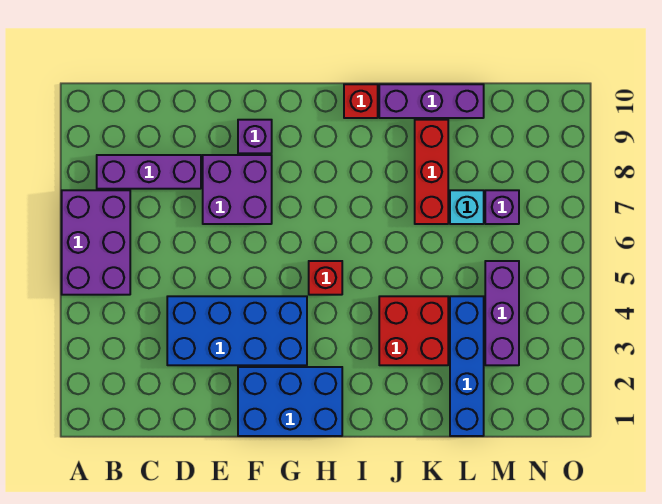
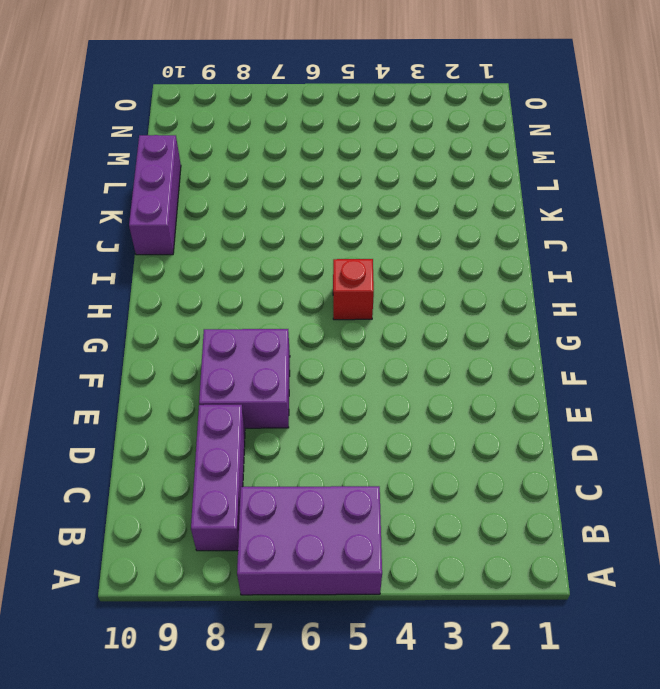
none -> blue 2x4 brick [167,296,307,365]
none -> blue 2x3 brick [238,367,342,436]
none -> purple 1x1 brick [238,120,272,153]

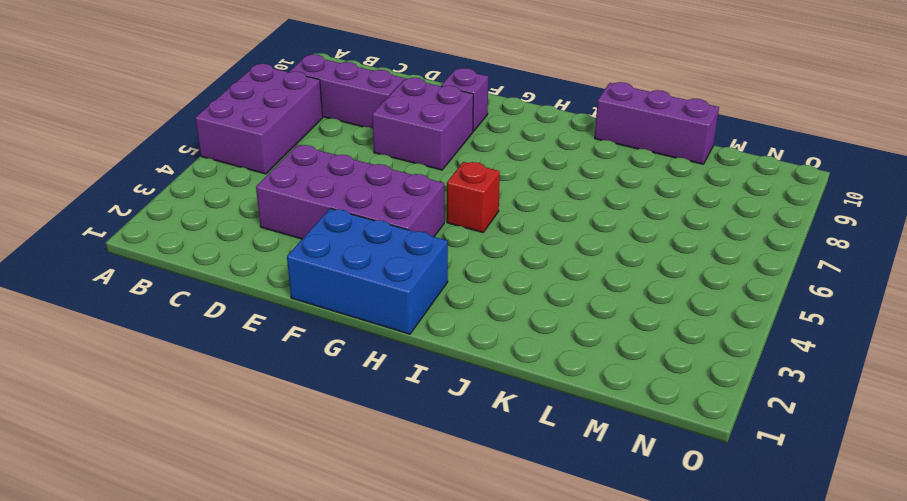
purple 2x4 brick [256,145,444,239] -> blue 2x4 brick [167,296,307,365]
none -> red 1x1 brick [344,84,378,118]
none -> red 2x2 brick [379,296,448,365]
none -> red 1x3 brick [415,120,448,224]

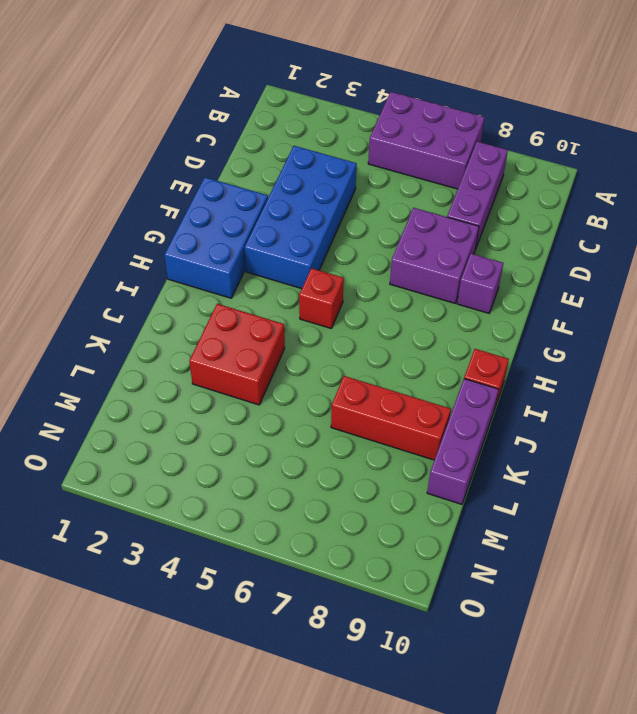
none -> blue 1x4 brick [450,296,484,436]
none -> cyan 1x1 brick [450,190,484,224]
none -> purple 1x3 brick [485,261,519,365]

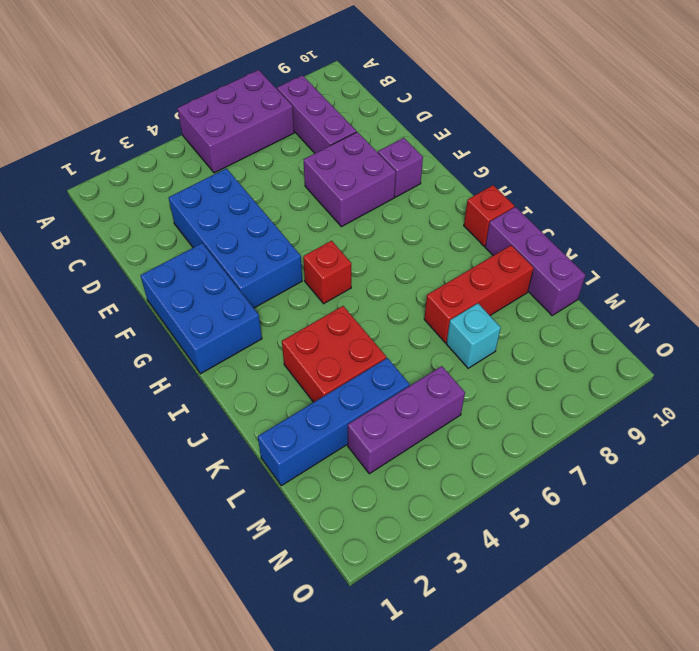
none -> purple 1x1 brick [485,190,519,224]

